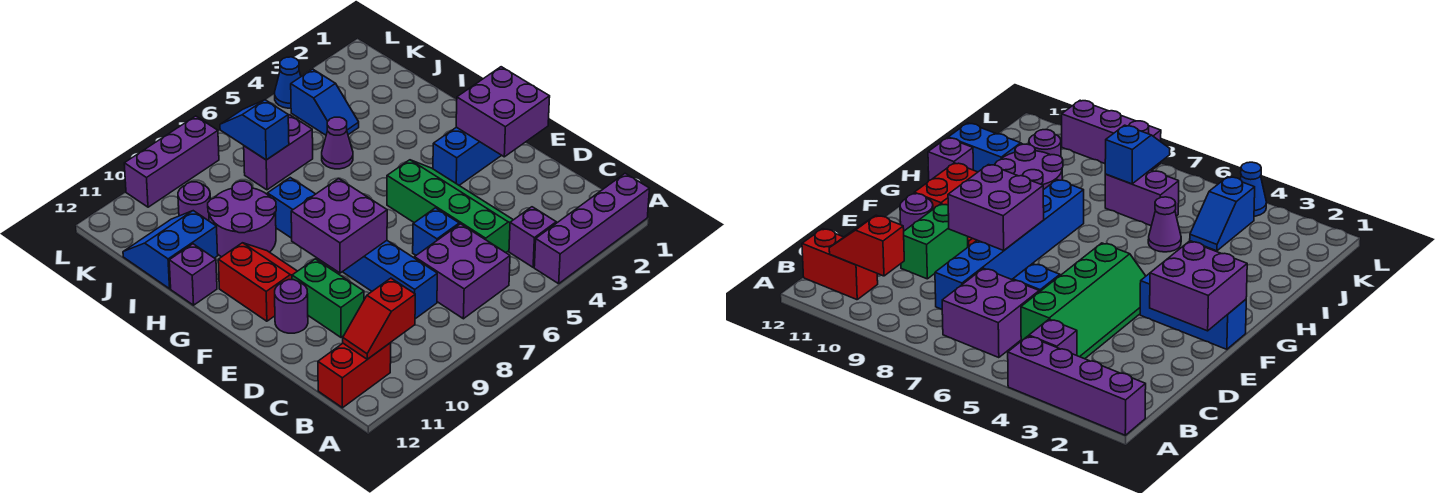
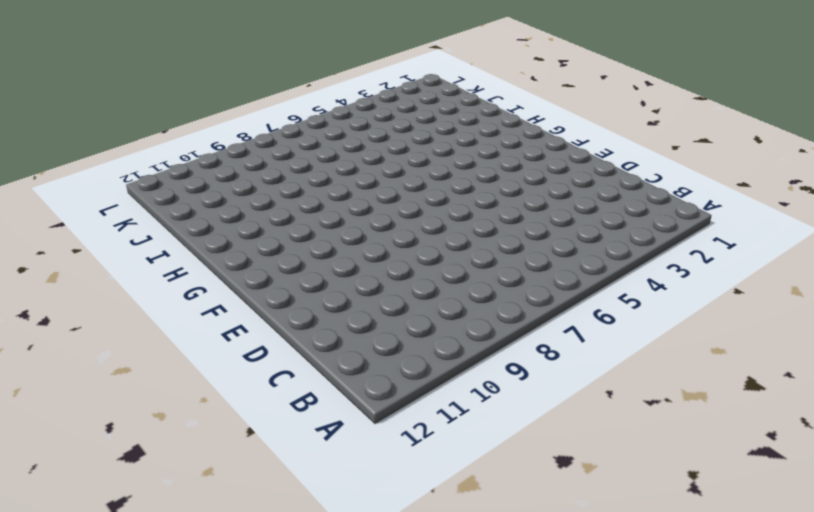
none -> purple 1x4 brick [534,173,650,284]
none -> purple 1x1 brick [509,207,556,267]
none -> purple 2x2 brick [415,224,510,319]

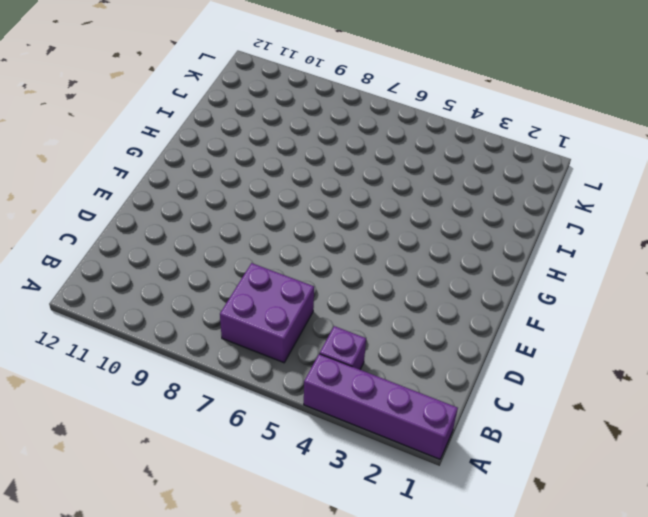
none -> red 1x2 brick [318,343,391,408]
none -> green 2x4 slope [387,160,513,253]
none -> blue 1x6 brick [267,178,437,319]

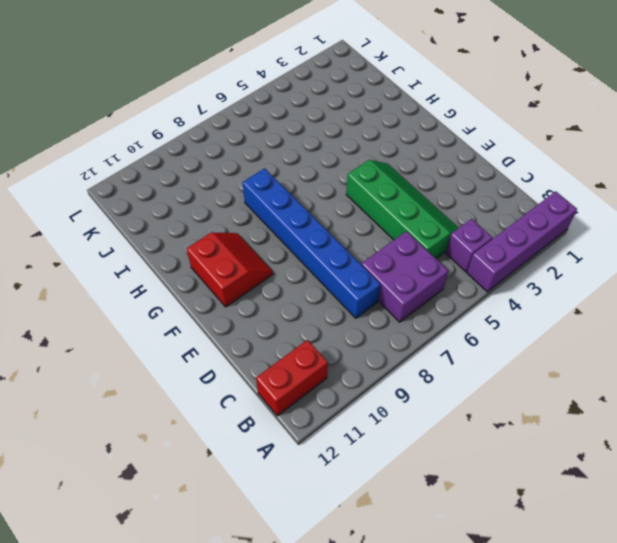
none -> blue 1x1 brick [413,208,459,255]
none -> green 1x2 brick [292,259,364,337]
none -> purple 1x1 round brick [275,280,308,333]

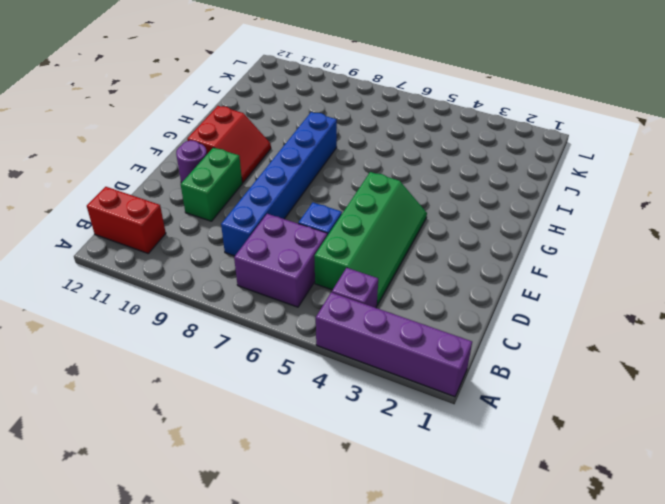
none -> blue 1x3 brick [433,127,501,185]
none -> purple 2x2 round brick [208,181,276,257]
none -> purple 1x1 brick [169,244,217,305]

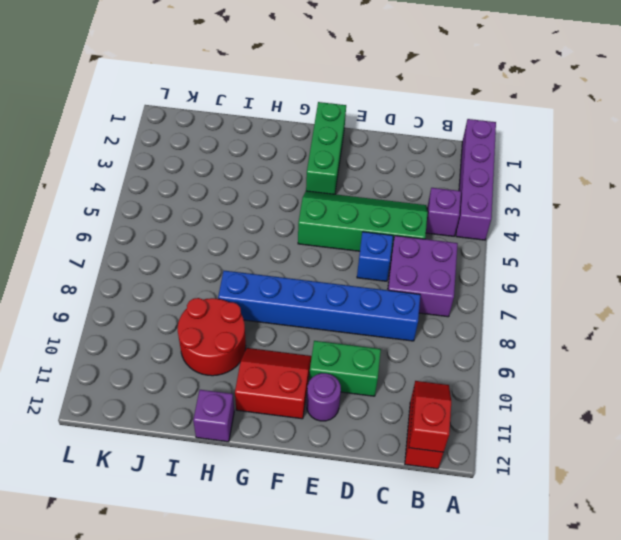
red 1x2 slope [409,381,451,452] -> red 1x2 slope turned to [343,278,415,359]
green 1x3 brick [306,102,346,194] -> blue 1x3 brick [433,127,501,185]
red 2x2 round brick [178,298,246,376] -> purple 2x2 round brick [208,181,276,257]
none -> purple 1x1 cone [322,117,353,169]
none -> blue 2x2 slope [123,211,218,289]
none -> blue 1x2 slope [291,69,359,135]

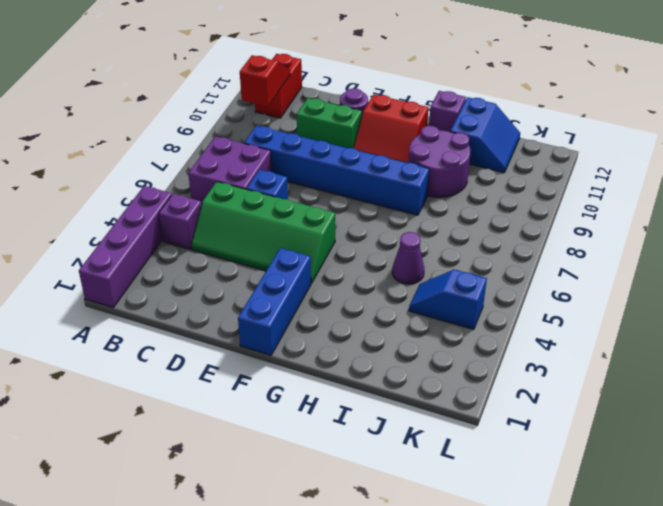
none -> purple 1x2 brick [244,115,313,190]
none -> purple 1x1 round brick [178,182,210,221]
none -> blue 1x1 cone [275,57,301,108]

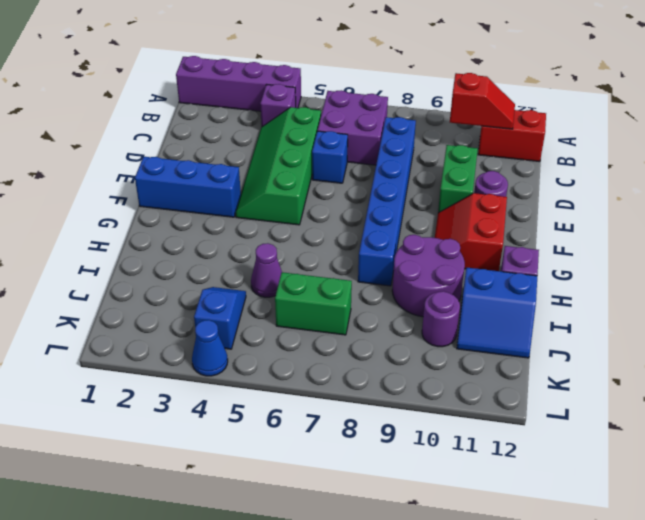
green 1x2 brick [275,272,352,335] -> purple 1x2 brick [244,115,313,190]
none -> purple 1x3 brick [124,116,219,207]
none -> purple 2x2 brick [456,67,550,157]
none -> purple 2x2 brick [291,178,387,273]

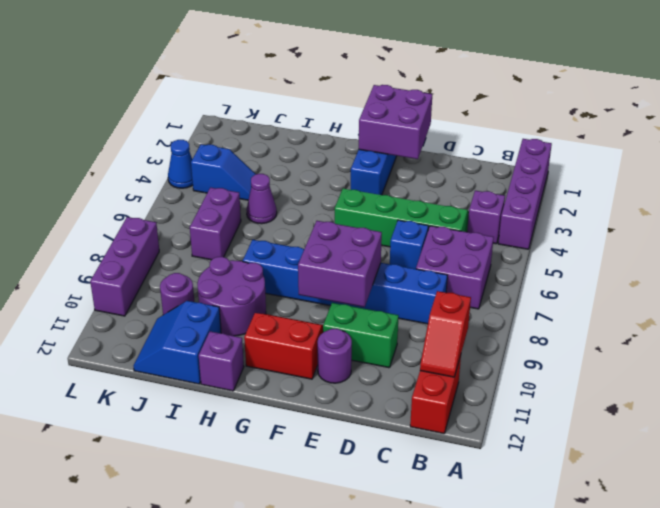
none -> blue 1x2 slope [220,100,289,160]

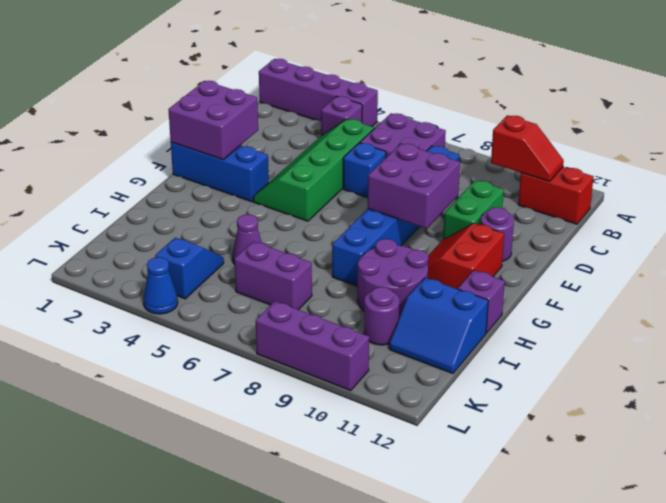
none -> blue 1x2 slope [220,100,289,160]

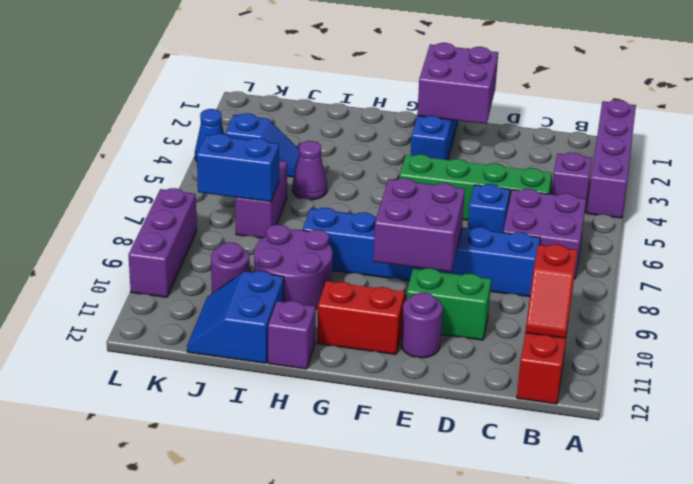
blue 1x2 brick [197,134,279,202] -> blue 1x2 slope [220,100,289,160]

